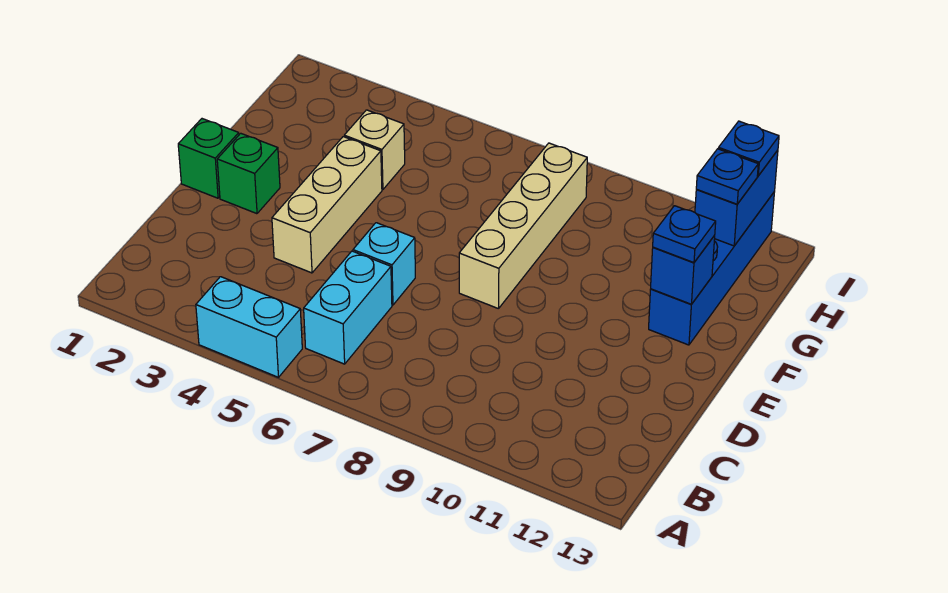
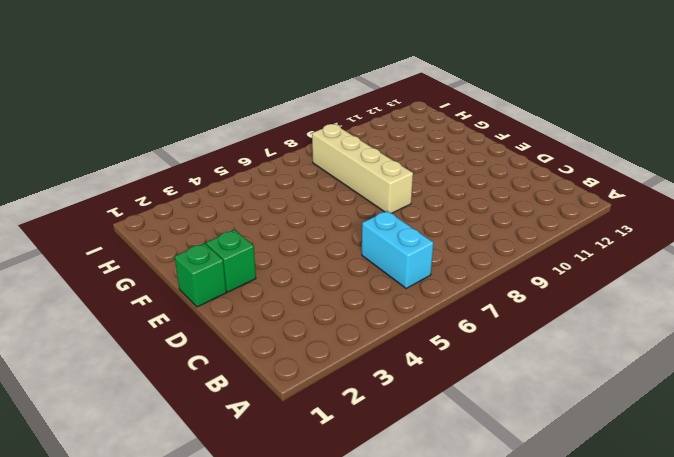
none -> cyan 1x2 brick [196,277,302,377]
none -> tan 1x3 brick [272,137,382,273]
none -> cyan 1x1 brick [353,223,415,305]

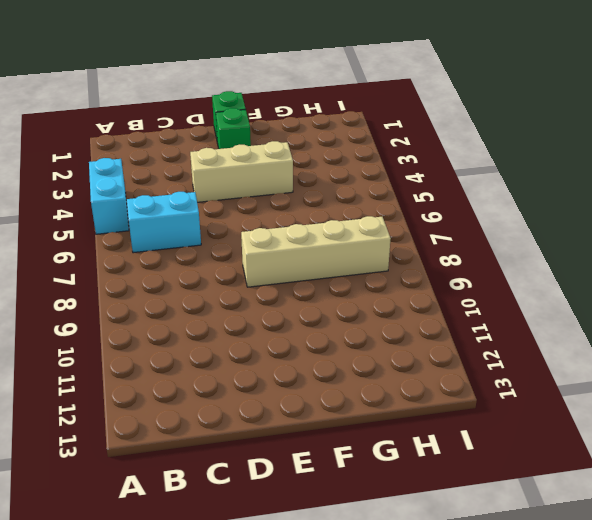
none -> cyan 1x1 brick [353,223,415,305]
none -> blue 1x4 brick [649,193,774,345]
none -> tan 1x1 brick [344,110,405,190]

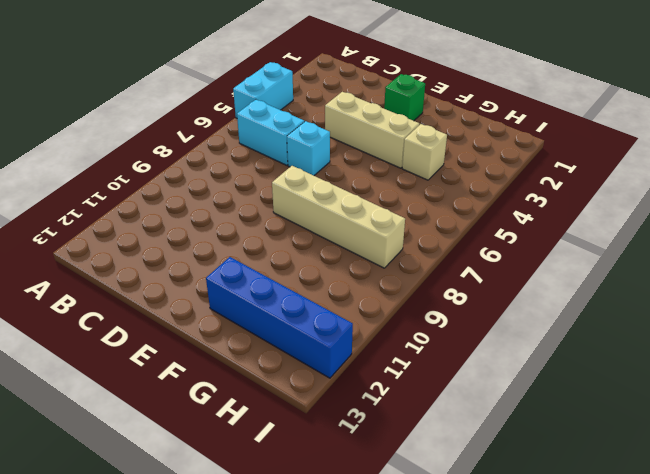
none -> green 1x1 brick [178,119,239,198]
none -> blue 1x1 brick [651,235,715,304]
none -> blue 1x2 brick [695,150,778,246]

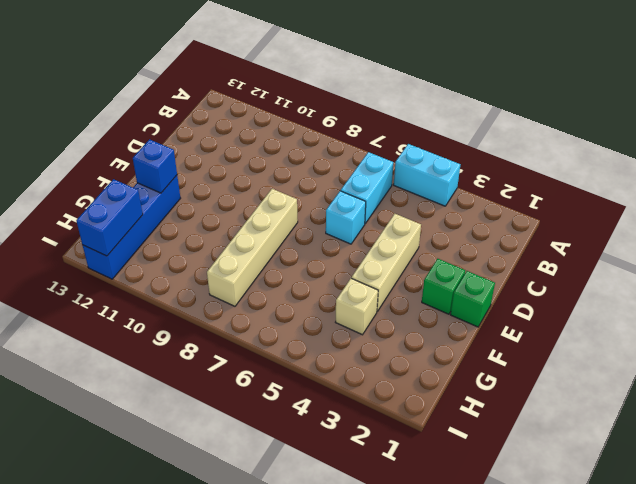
none -> blue 1x1 plate [653,206,716,263]
none -> blue 1x1 plate [696,149,758,204]
none -> blue 1x1 plate [718,121,779,176]

